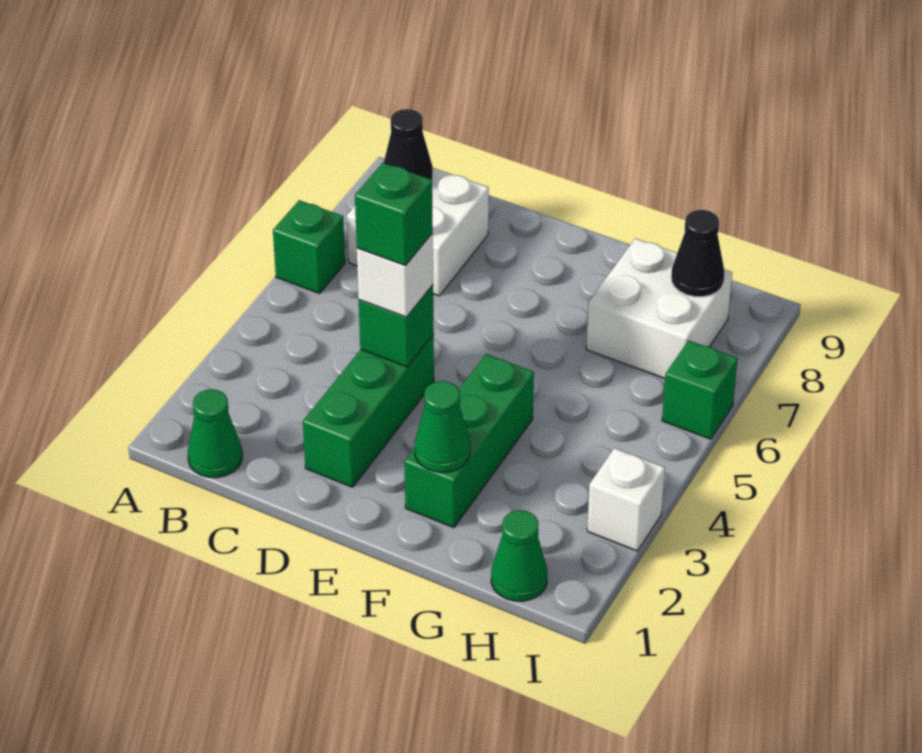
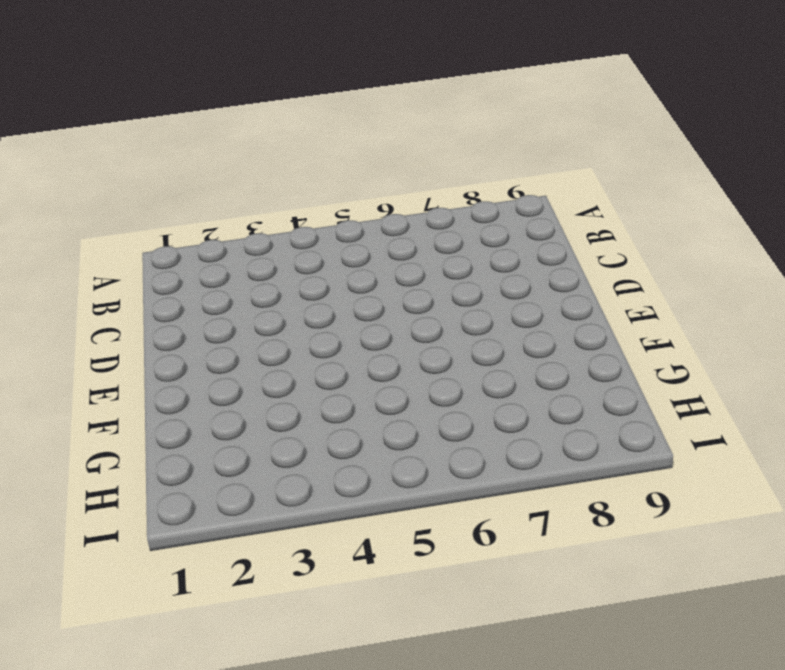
none -> green 1x1 brick [273,200,345,293]
none -> green 1x1 cone [188,389,242,478]
none -> white 2x2 brick [347,168,489,296]

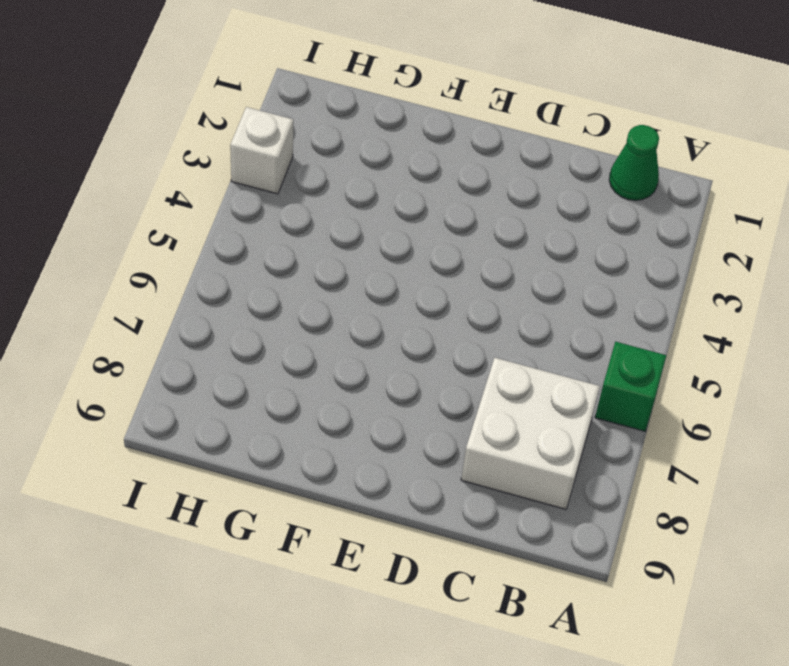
none -> green 1x3 brick [303,335,434,487]
none -> green 1x3 brick [404,354,534,528]
none -> white 2x2 brick [586,239,732,378]

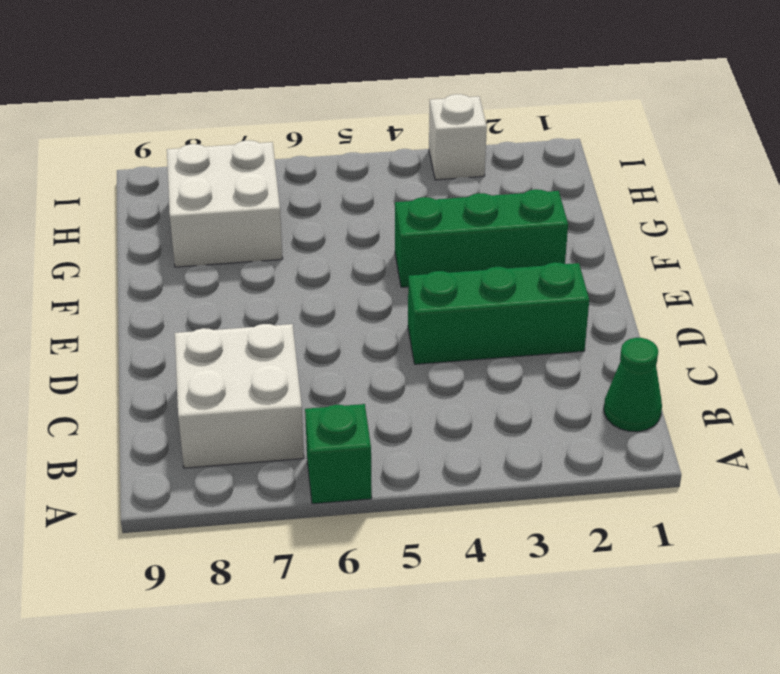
none -> green 1x1 cone [491,510,547,601]
none -> green 1x1 brick [662,340,738,439]
none -> black 1x1 cone [384,109,433,180]

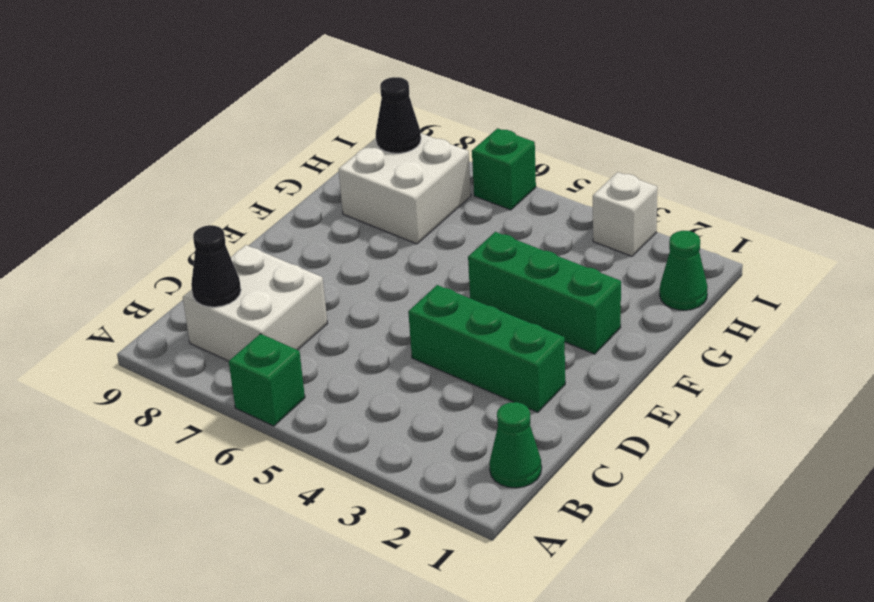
none -> green 1x1 brick [359,285,434,367]
none -> green 1x1 cone [415,381,470,472]
none -> white 1x1 brick [357,234,433,317]

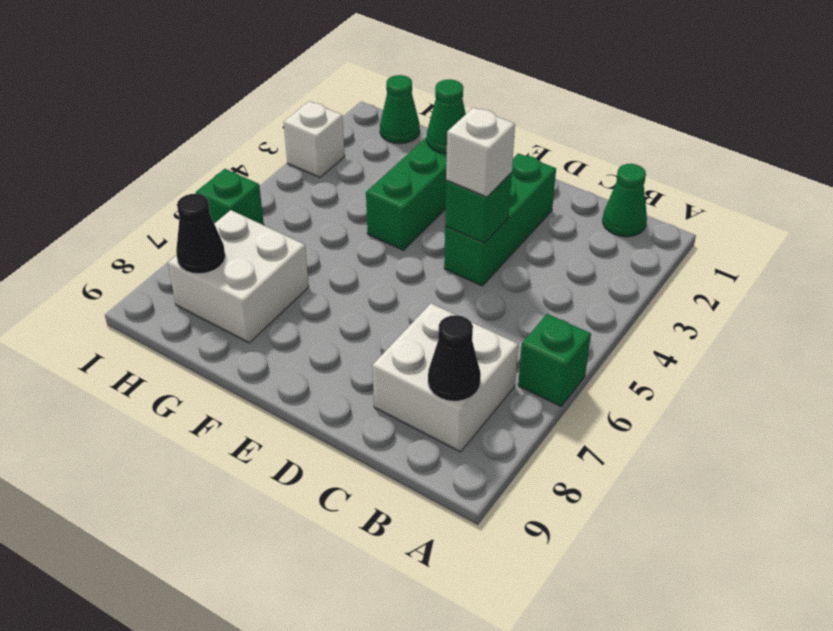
none -> green 1x1 brick [355,163,433,266]

